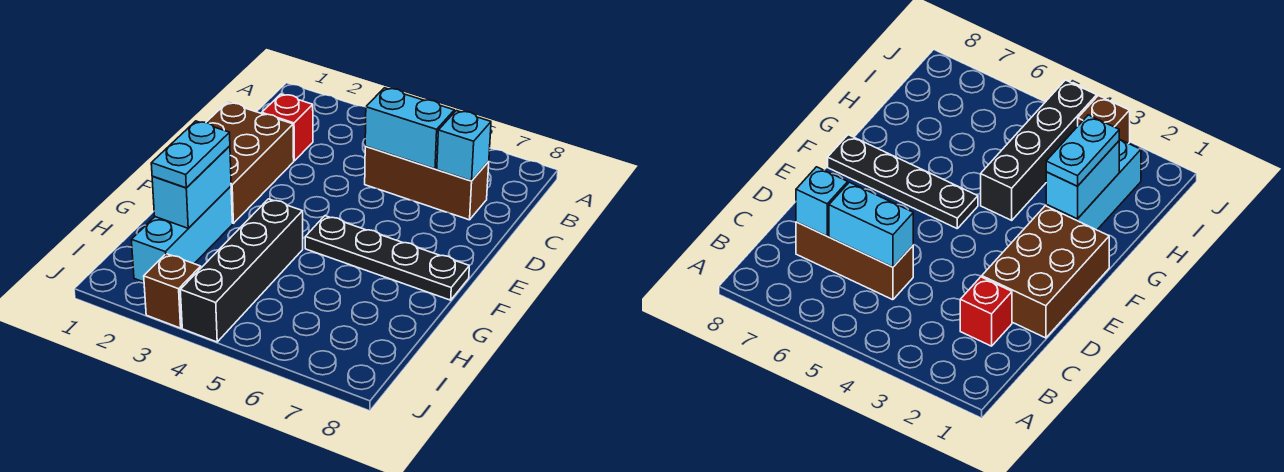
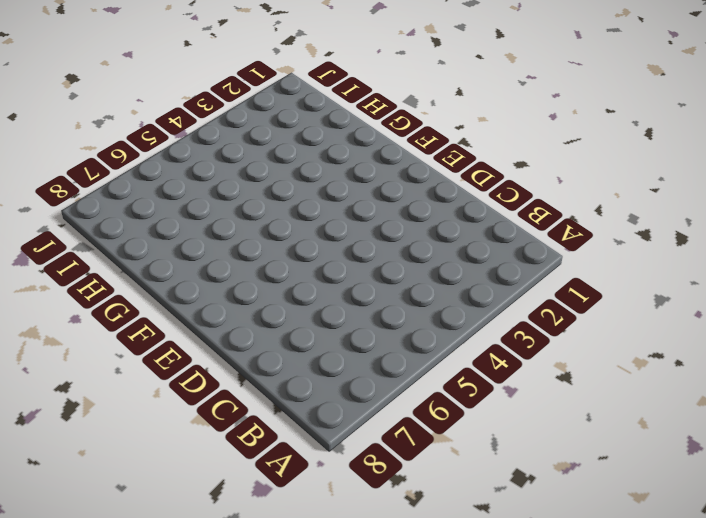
none -> red 1x1 brick [262,94,313,161]
none -> brown 1x3 brick [365,146,489,220]

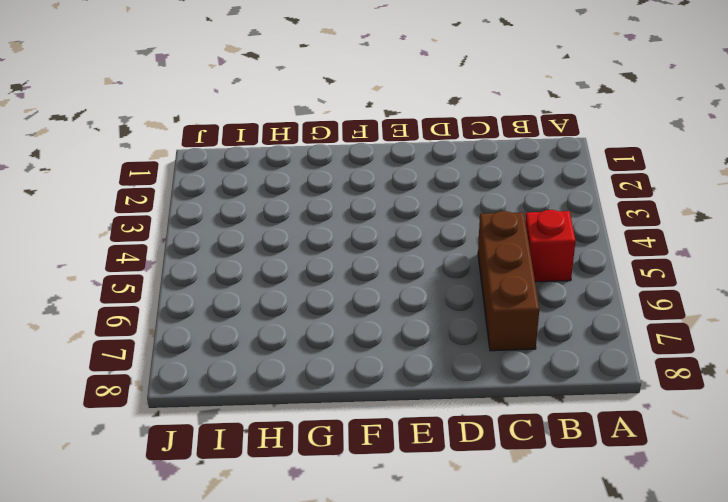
red 1x1 brick [525,210,576,282] -> red 1x1 brick moved to [262,94,313,161]
none -> brown 2x3 brick [206,102,294,223]
none -> black 1x4 plate [305,216,469,300]

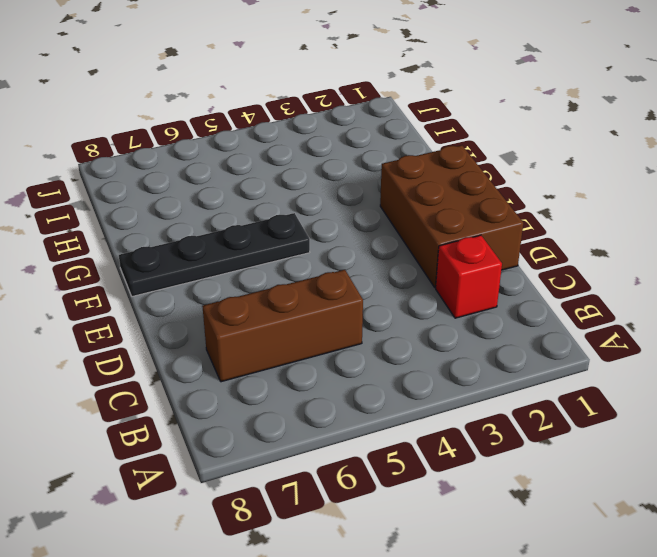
none -> cyan 1x3 brick [132,186,232,282]
none -> black 1x4 brick [180,199,303,342]

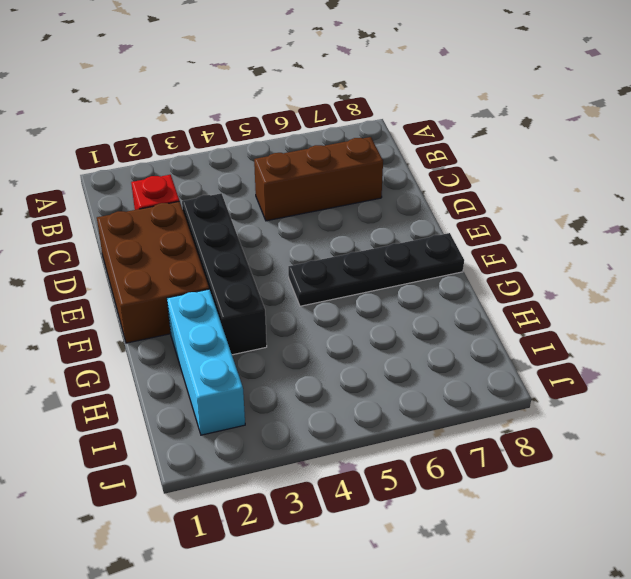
black 1x4 brick [182,193,267,355] -> black 1x4 brick moved to [180,199,303,342]
none -> brown 1x1 brick [144,254,201,328]
none -> cyan 1x2 brick [365,88,454,169]

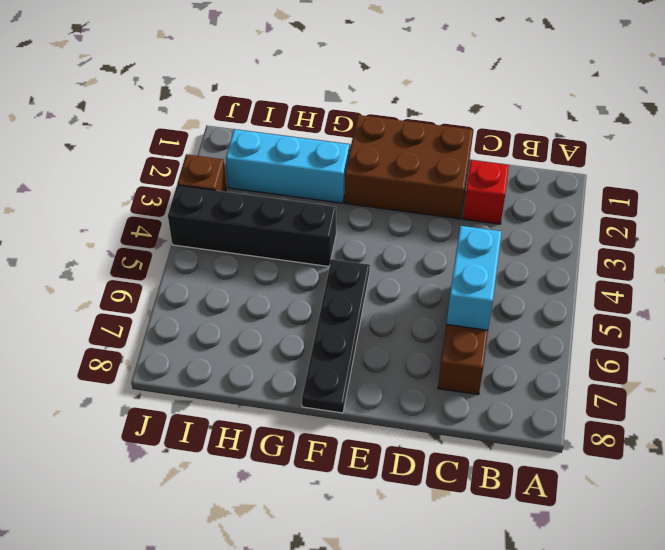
none -> cyan 1x1 brick [437,111,491,181]
none -> cyan 1x2 brick [152,146,231,228]

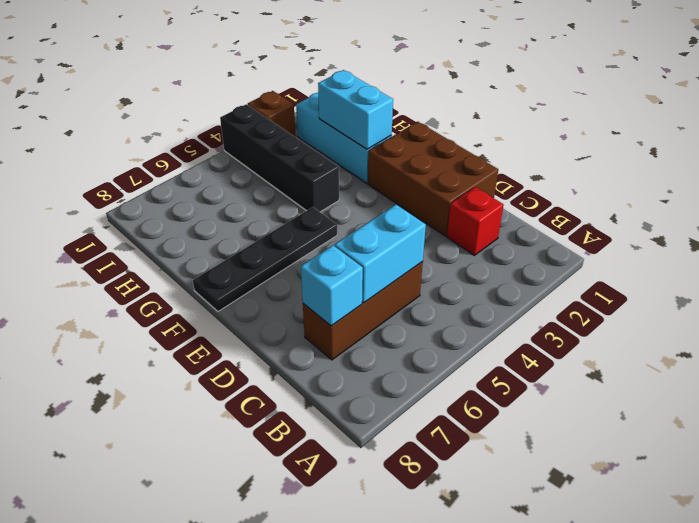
none -> cyan 1x2 plate [151,121,230,188]

